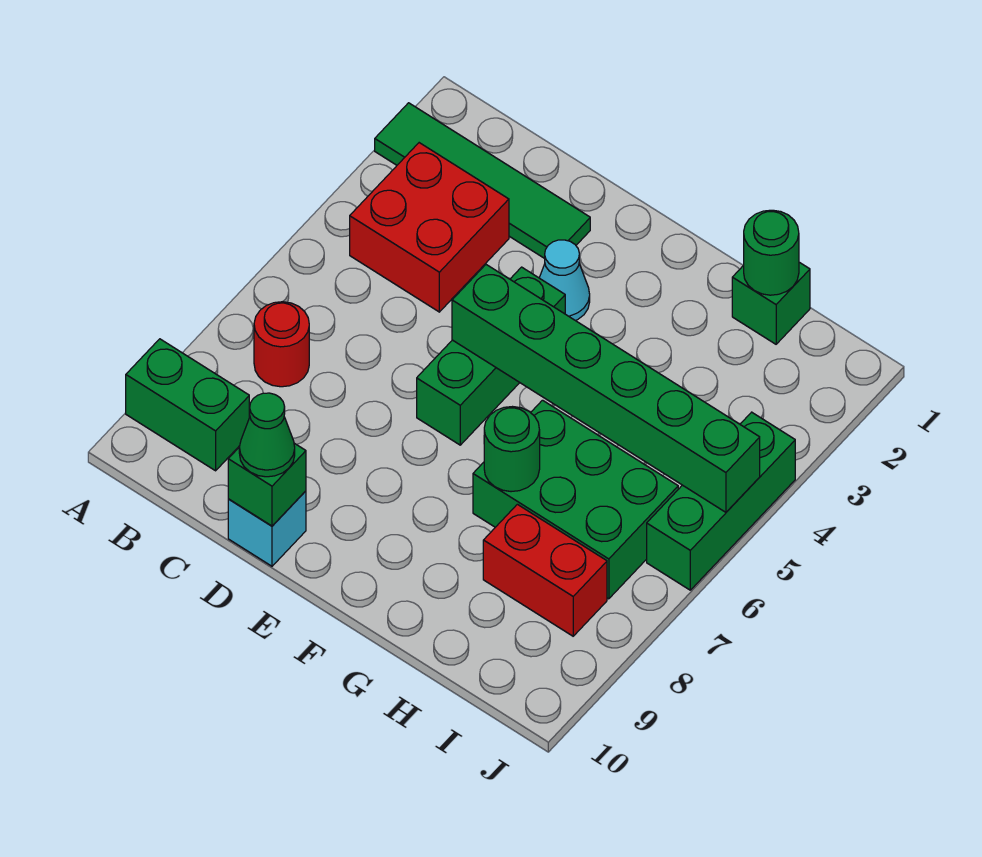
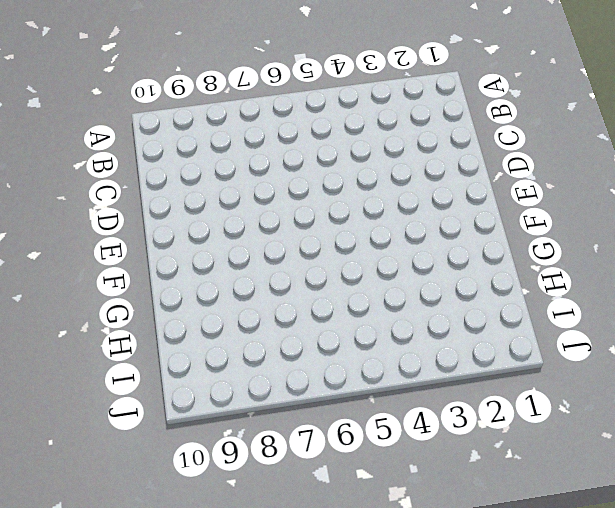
none -> green 1x4 tile [375,103,590,259]
none -> green 1x2 brick [126,339,250,471]
none -> red 2x2 brick [350,143,509,312]

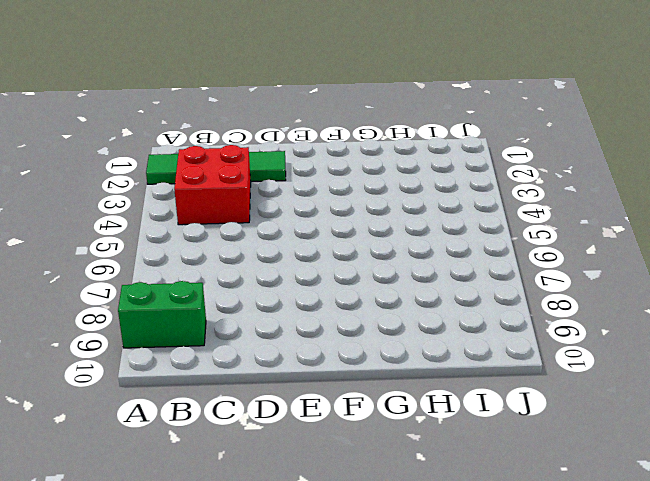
none -> red 1x1 round brick [254,302,309,387]
none -> cyan 1x1 brick [228,491,306,566]
none -> cyan 1x1 cone [539,240,590,321]

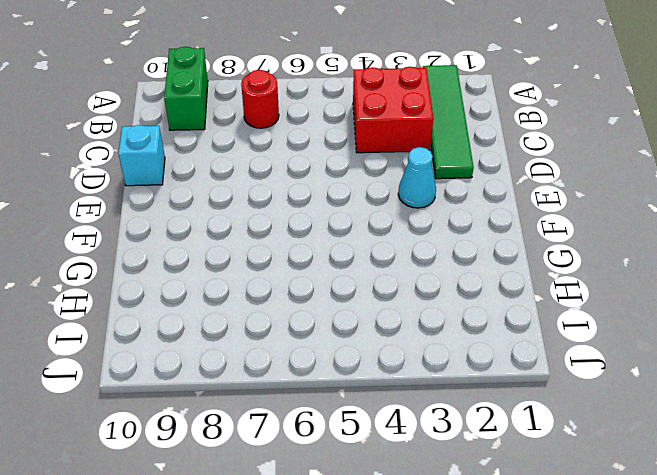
none -> green 1x3 brick [417,267,565,445]
none -> green 2x3 brick [473,400,678,599]
none -> green 1x1 brick [732,262,810,344]

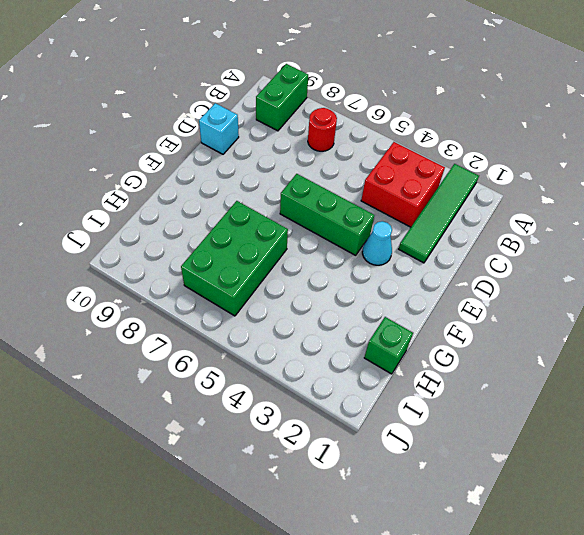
none -> red 1x2 brick [483,504,607,636]
none -> green 1x3 brick [647,412,795,590]
none -> green 1x1 brick [228,443,306,526]

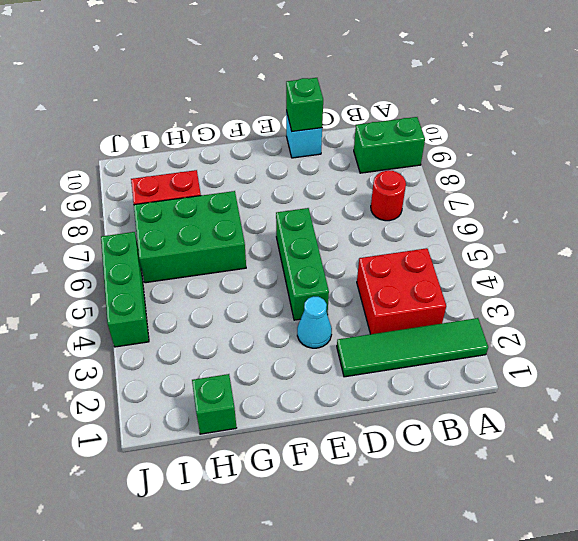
none -> green 1x6 brick [452,265,760,512]
none -> green 1x1 round brick [484,407,540,492]
none -> green 1x1 round brick [744,210,799,295]

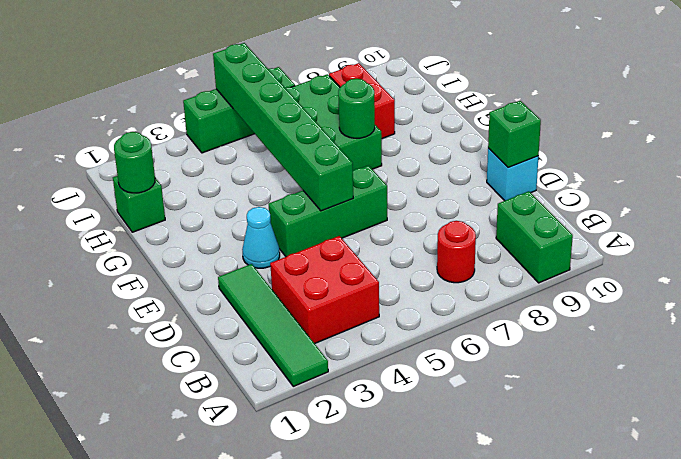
none -> green 1x1 cone [239,393,295,477]

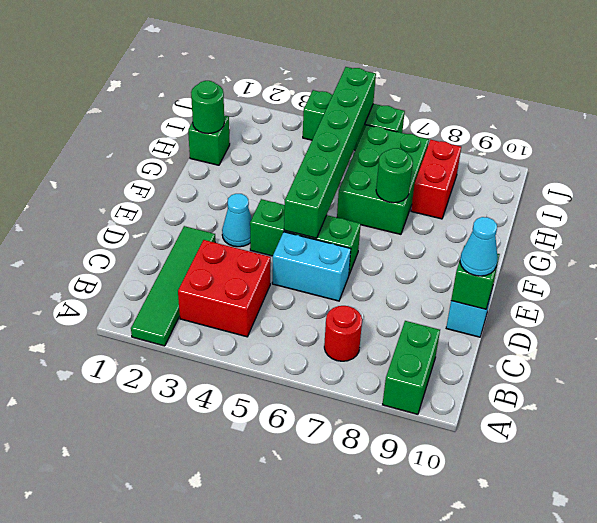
cyan 1x2 brick [272,232,351,301] -> none
cyan 1x1 cone [460,217,498,276] -> green 1x1 cone [239,393,295,477]

